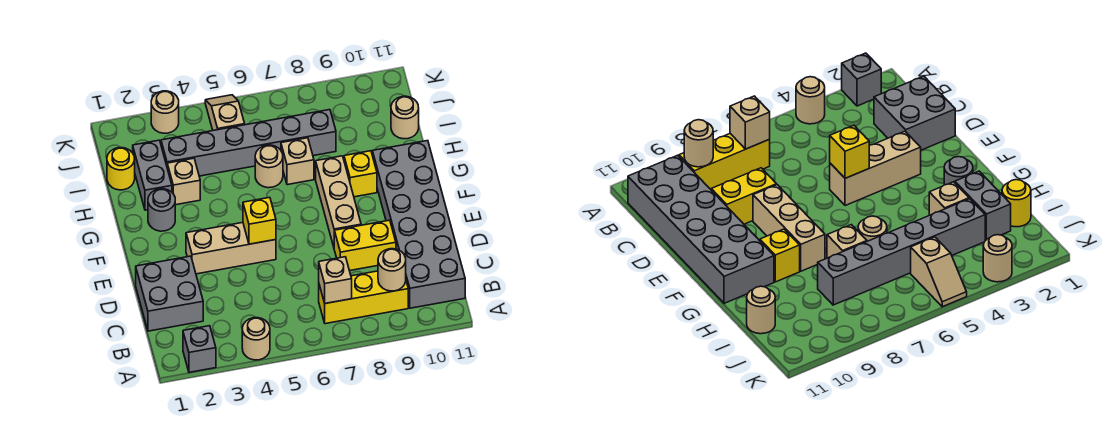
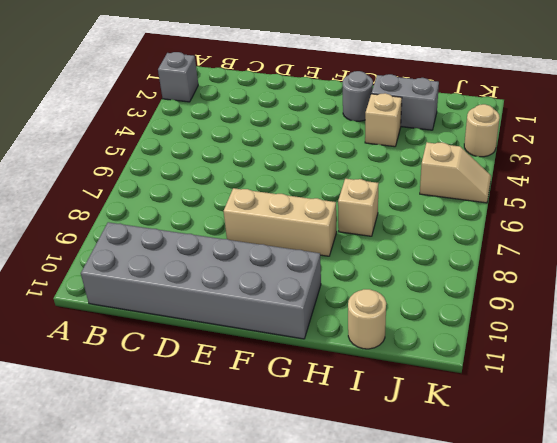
none -> tan 1x1 round brick [242,318,270,360]
none -> yellow 1x3 brick [319,271,408,324]
none -> grey 2x2 brick [136,256,203,331]

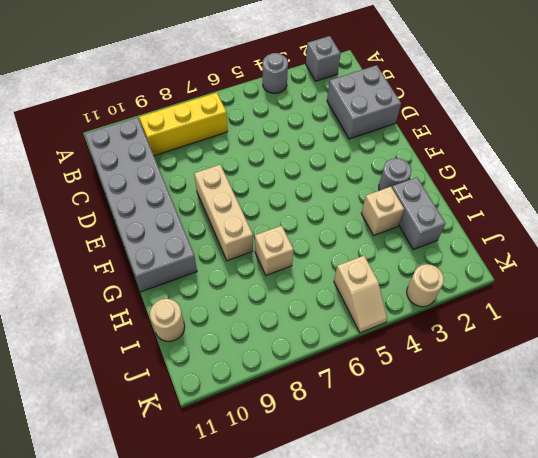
grey 1x1 round brick [263,53,288,93] -> tan 1x1 round brick [242,318,270,360]
none -> yellow 1x2 brick [334,220,396,271]
none -> tan 1x3 brick [186,223,276,274]
none -> yellow 1x1 brick [344,151,377,197]

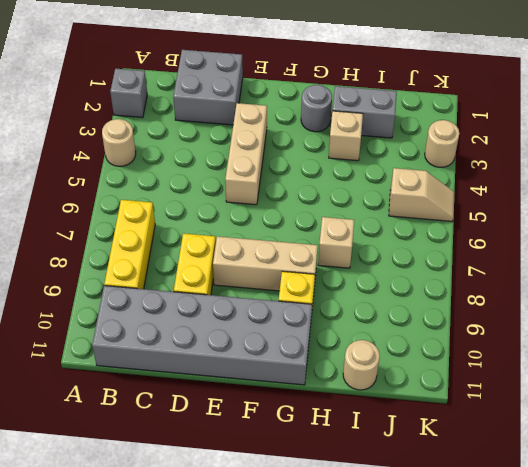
none -> tan 1x1 round brick [255,145,283,188]
none -> yellow 1x1 round brick [107,148,135,190]
none -> grey 1x6 brick [161,110,336,176]

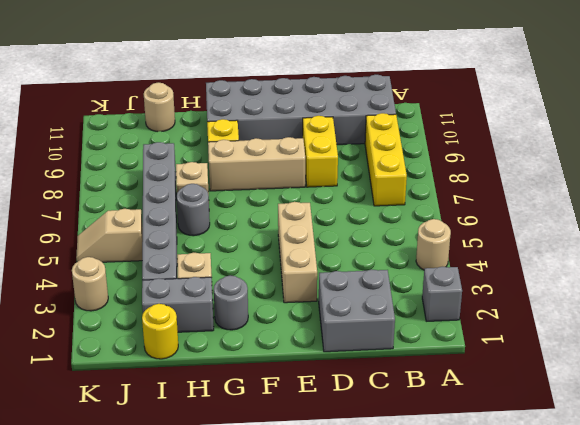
grey 1x1 round brick [176,184,210,236] -> tan 1x1 round brick [255,145,283,188]
none -> tan 1x1 brick [319,257,352,303]
none -> tan 1x1 round brick [378,249,406,291]
none -> yellow 1x1 brick [243,197,276,244]

